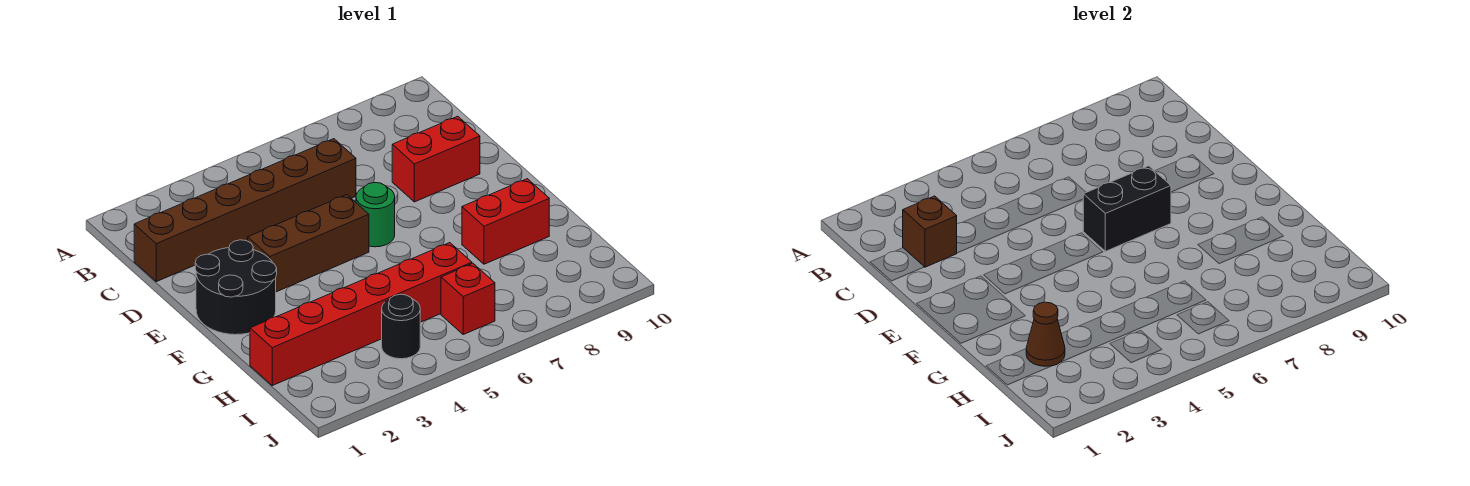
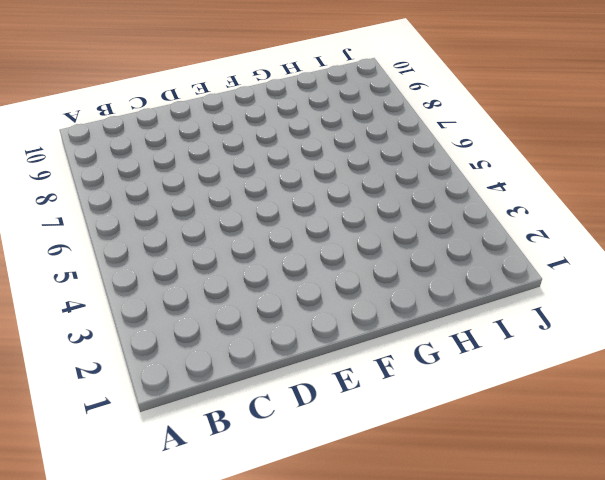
none -> brown 1x6 brick [134,139,356,282]
none -> red 1x2 brick [392,116,480,202]
none -> black 2x2 round brick [195,240,277,335]

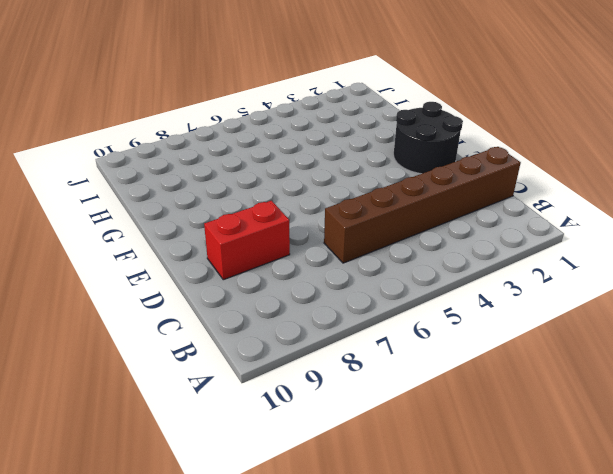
none -> brown 1x3 brick [248,195,369,292]
none -> green 1x1 round brick [356,183,395,247]
none -> red 1x2 brick [462,179,549,264]

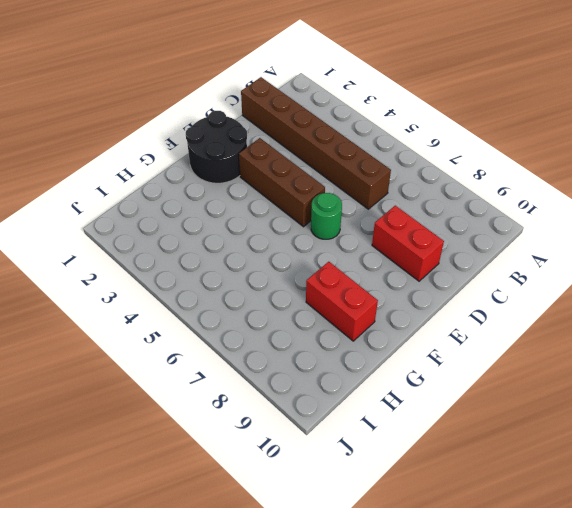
none -> red 1x6 brick [250,243,472,385]
none -> black 1x1 round brick [382,294,420,359]
none -> red 1x1 brick [441,263,495,334]

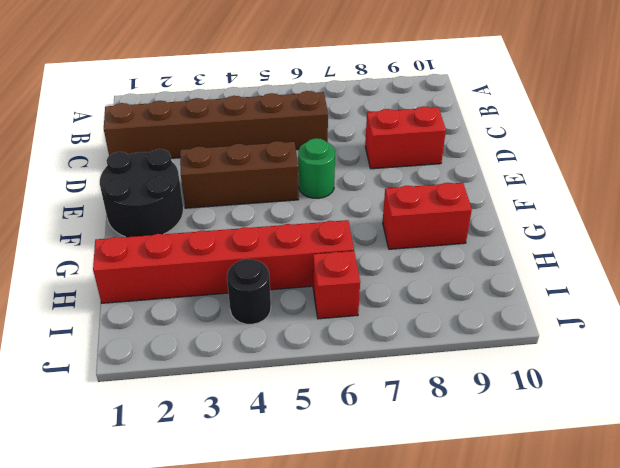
none -> brown 1x1 brick [903,196,957,267]
none -> black 1x2 brick [1083,166,1171,251]
none -> brown 1x1 cone [1026,302,1065,366]

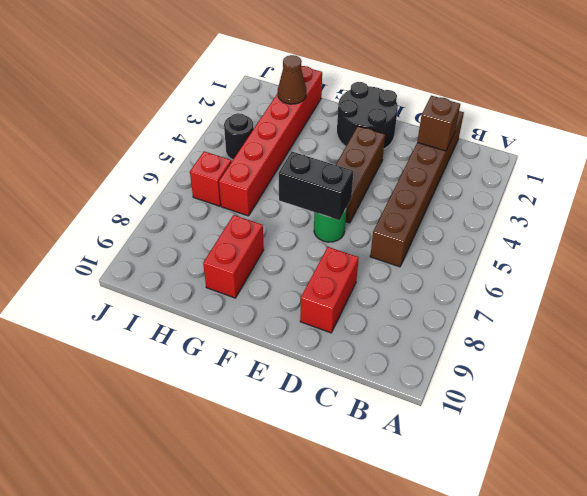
black 1x2 brick [279,152,354,220] -> black 1x2 brick turned to [1083,166,1171,251]

